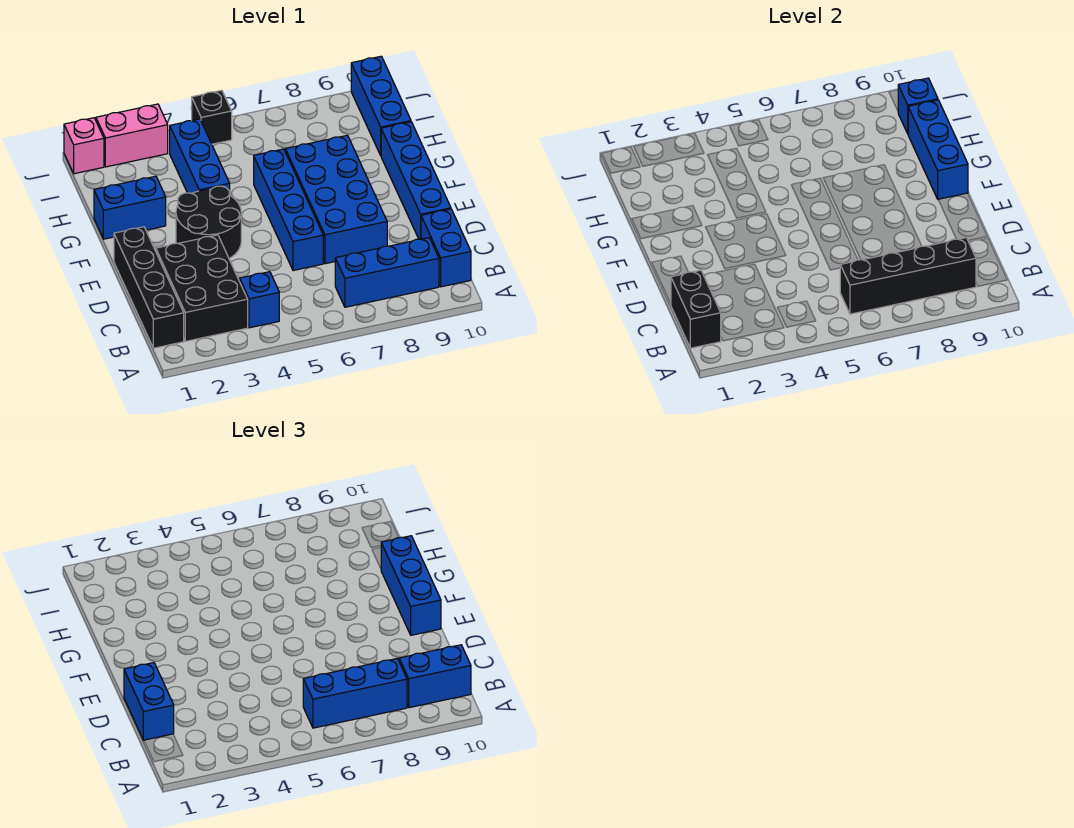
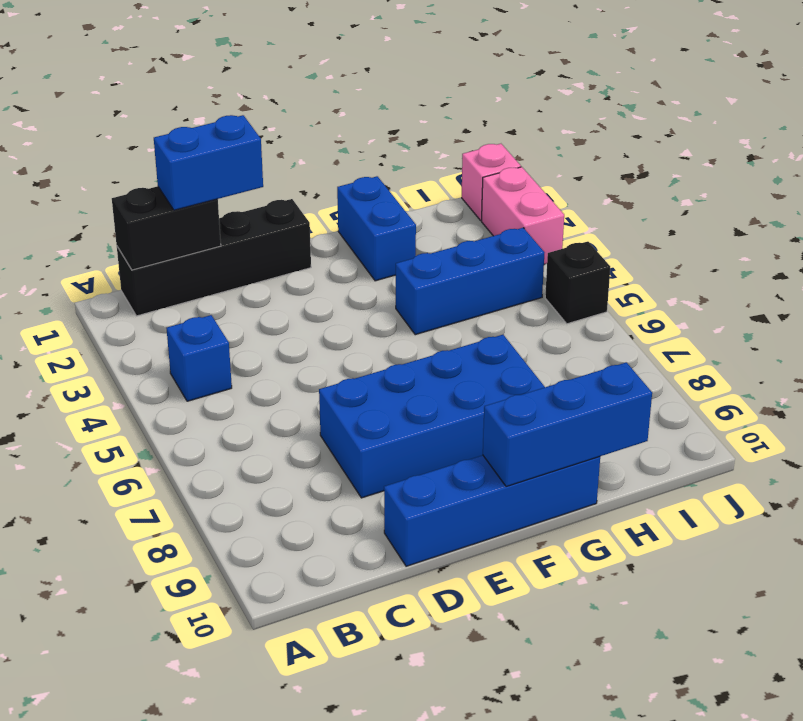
none -> black 2x3 brick [156,235,248,341]
none -> blue 1x3 brick [335,238,439,307]
none -> blue 1x2 brick [421,209,471,287]

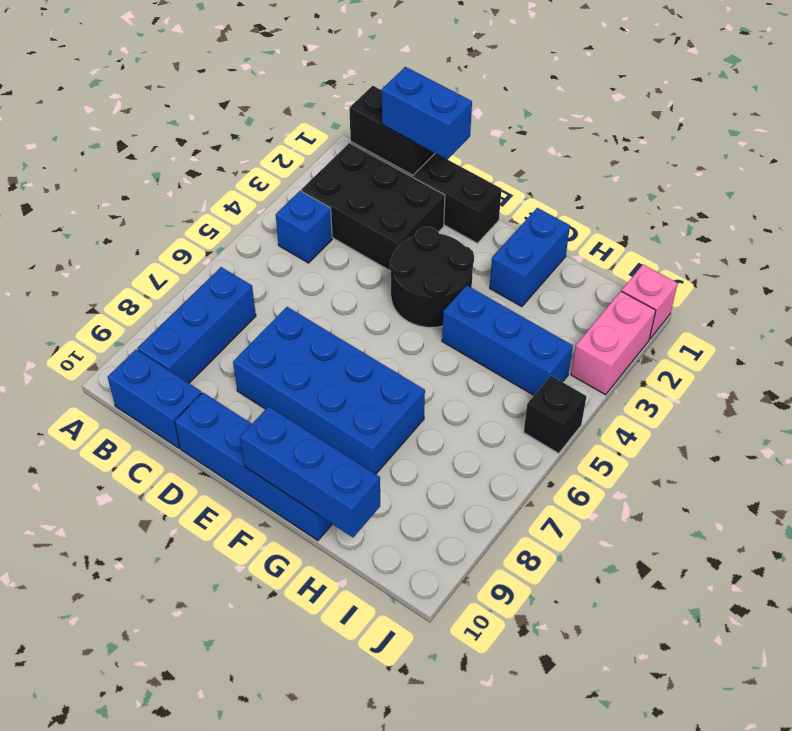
none -> blue 1x4 brick [254,149,323,271]
none -> blue 1x3 brick [351,56,411,155]
none -> black 1x4 brick [840,238,976,314]

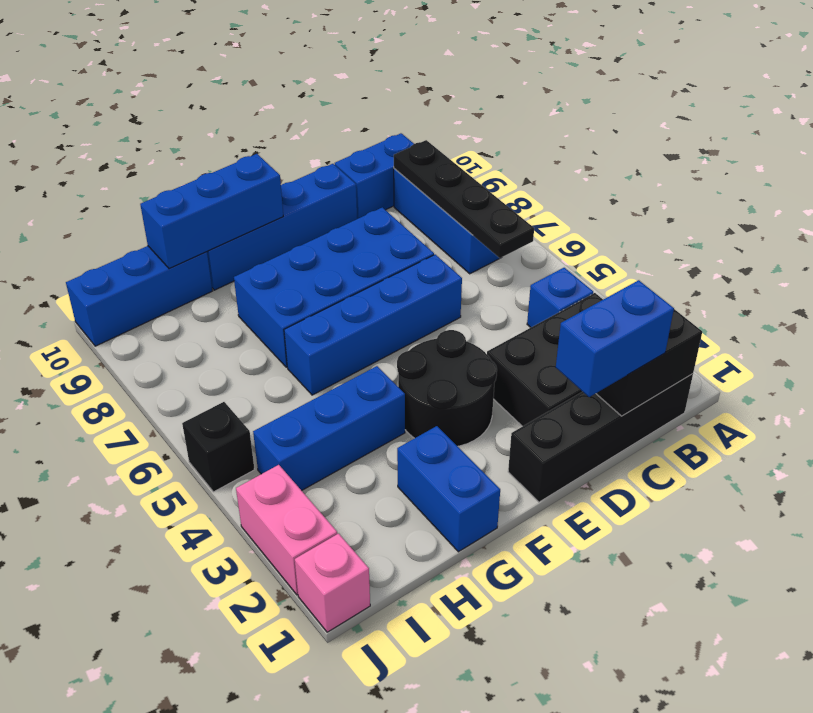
black 1x4 plate [394,140,534,258] -> black 1x4 brick [840,238,976,314]
none -> blue 1x1 brick [898,78,938,133]
none -> blue 1x3 brick [303,658,407,728]
none -> blue 1x2 brick [399,645,471,708]

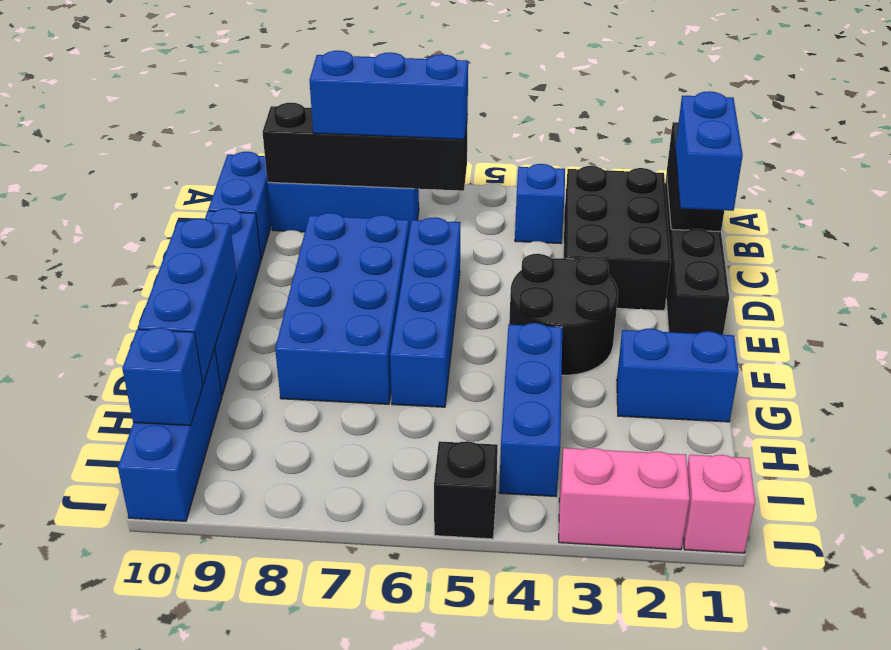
none -> blue 1x2 brick [399,645,471,708]
none -> blue 1x3 brick [381,536,441,635]

